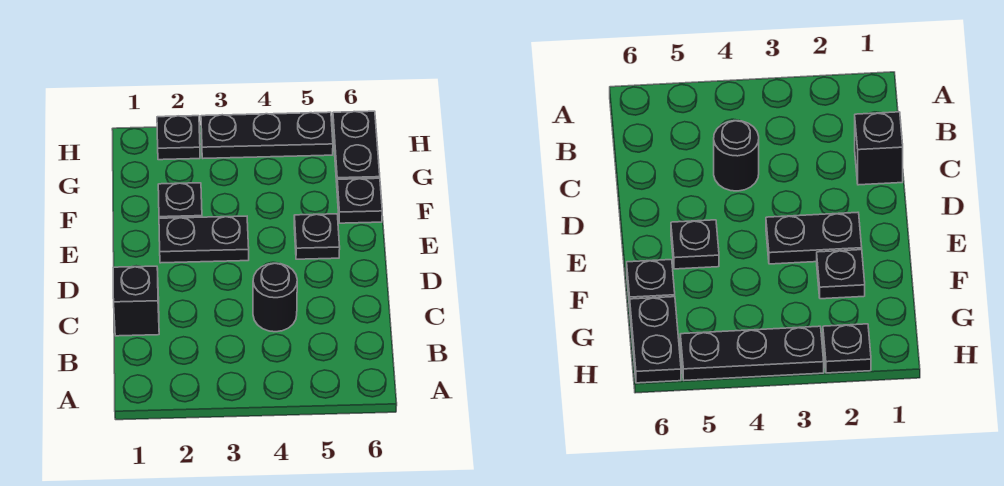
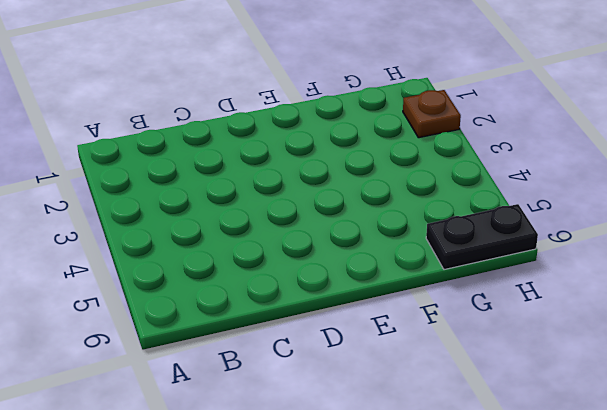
brown 1x1 plate [403,90,461,138] -> black 1x1 plate [157,116,200,160]
none -> black 1x1 brick [113,266,159,336]
none -> black 1x1 round brick [253,263,297,332]

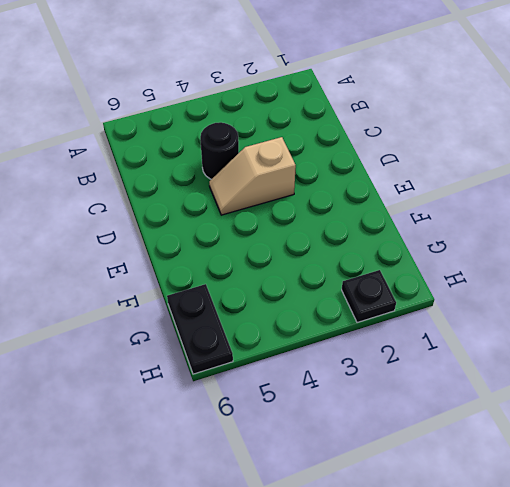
tan 1x2 slope [209,137,296,215] -> none
none -> black 1x1 brick [113,266,159,336]
none -> black 1x2 plate [159,216,249,263]

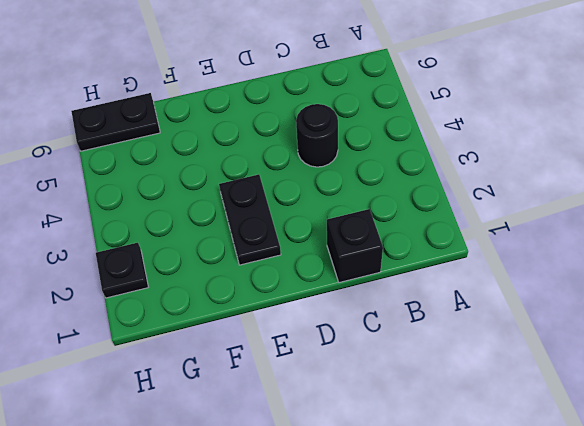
none -> black 1x1 plate [294,214,340,259]
none -> black 1x1 plate [158,183,202,218]

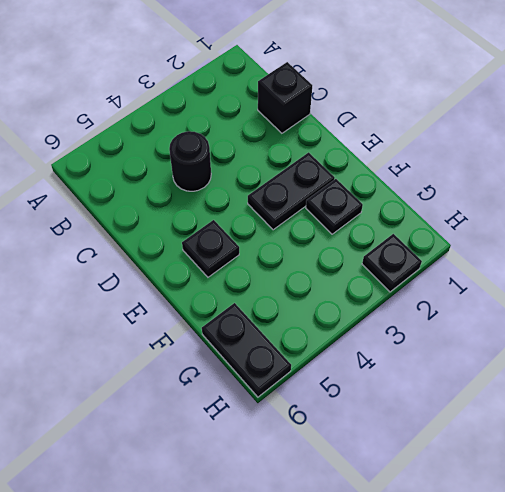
none -> black 1x1 plate [337,178,382,223]
none -> black 1x3 plate [201,112,333,158]

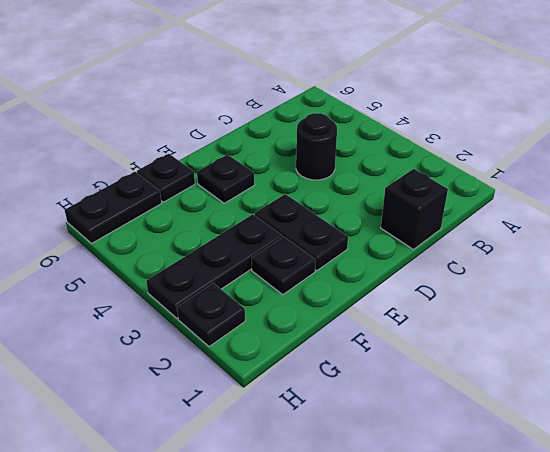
black 1x3 plate [146,214,283,318] -> black 1x3 plate turned to [201,112,333,158]

